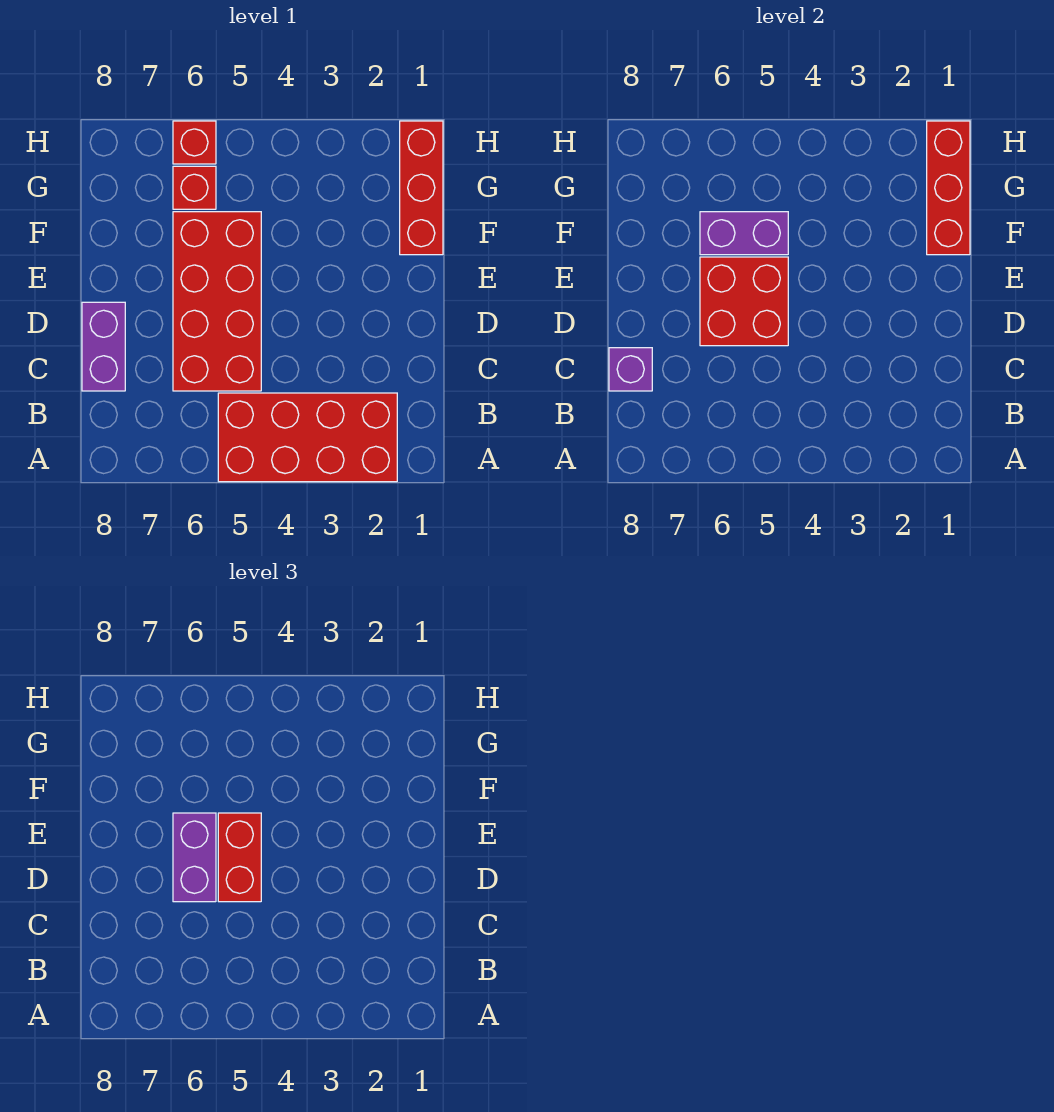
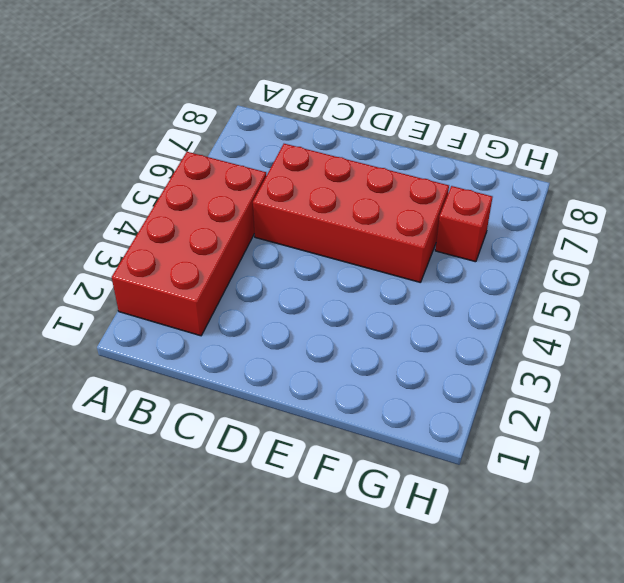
none -> purple 1x2 brick [82,302,125,391]
none -> red 1x3 brick [400,121,443,255]
none -> red 1x1 brick [173,121,216,164]

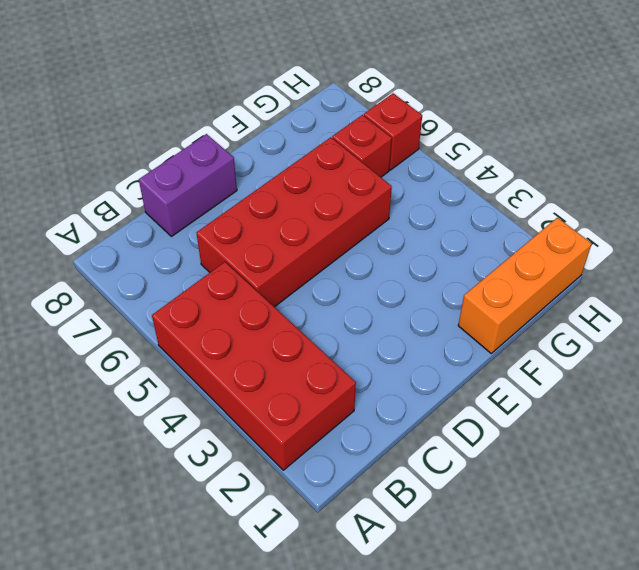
orange 1x3 brick [458,218,592,353] -> red 1x3 brick [400,121,443,255]
none -> purple 1x1 brick [609,348,652,391]
none -> red 2x2 brick [700,257,788,346]
none -> red 1x3 brick [927,121,970,255]

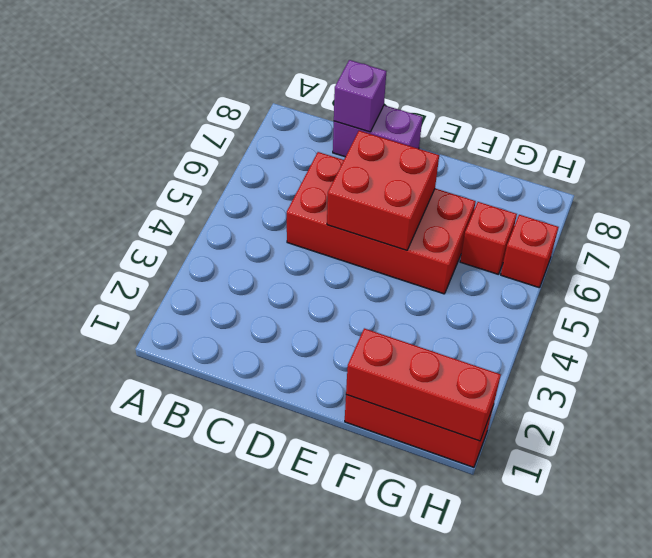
none -> red 2x4 brick [218,393,397,482]
none -> purple 1x2 brick [700,212,788,255]
none -> red 1x2 brick [218,813,261,902]

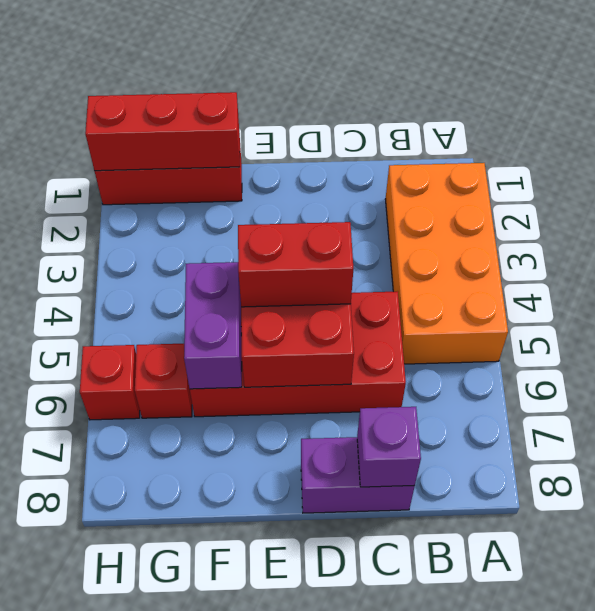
orange 2x4 brick [385,163,508,364] -> red 2x4 brick [218,393,397,482]
none -> purple 1x2 brick [173,813,216,902]

